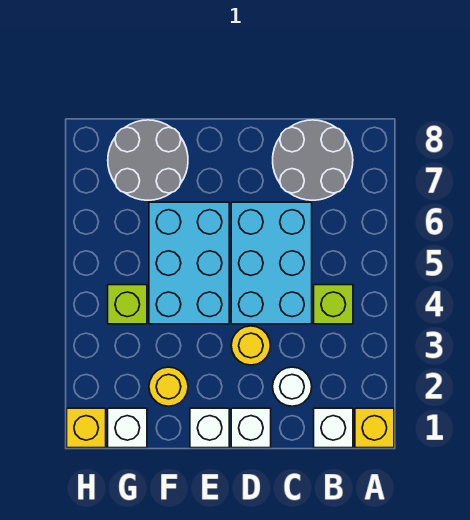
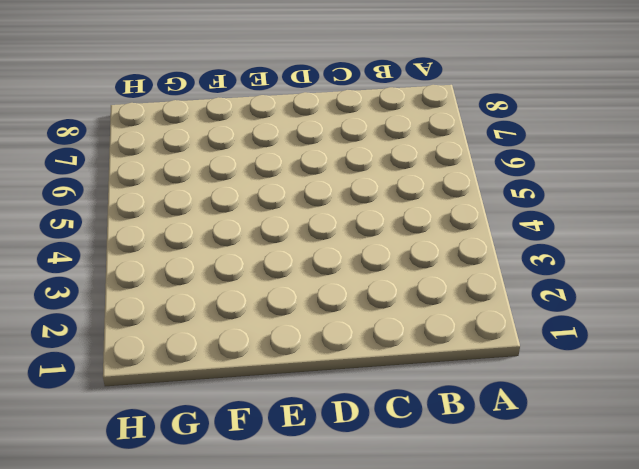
none -> yellow 1x1 brick [355,408,394,448]
none -> white 1x1 brick [314,408,353,448]
none -> lime 1x1 brick [314,285,353,324]

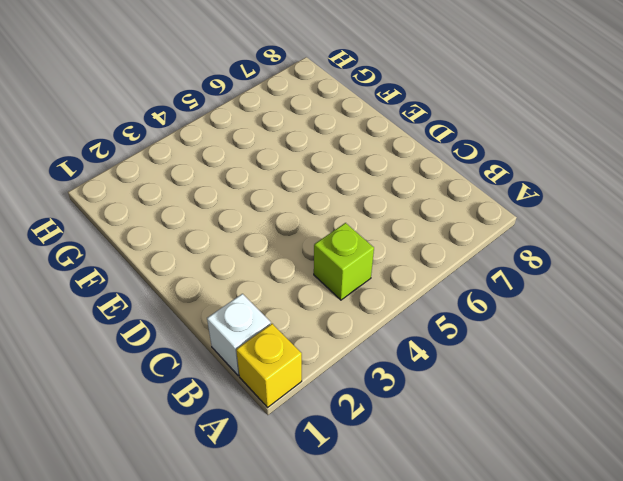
none -> grey 2x2 round brick [273,120,353,200]
none -> white 1x1 round brick [273,367,312,406]
none -> cyan 2x3 brick [231,202,312,324]

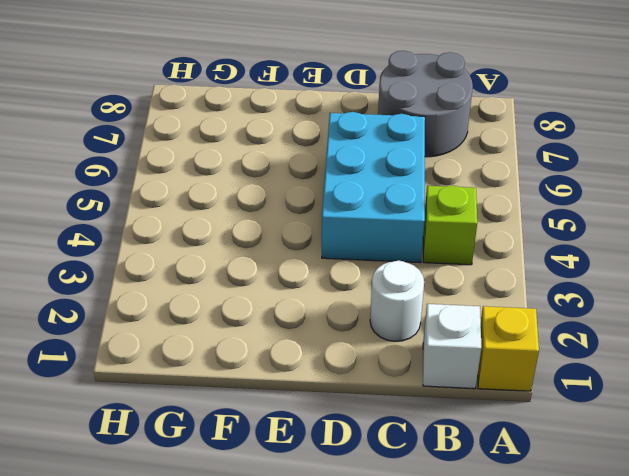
none -> white 1x1 brick [231,408,271,448]
none -> yellow 1x1 round brick [231,326,270,365]
none -> white 1x1 brick [190,408,229,448]

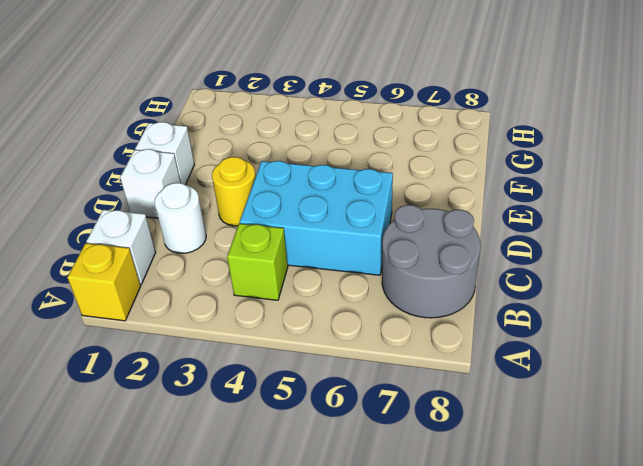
none -> cyan 2x3 brick [149,202,229,324]
none -> yellow 1x1 round brick [149,367,188,406]
none -> grey 2x2 round brick [108,120,188,200]

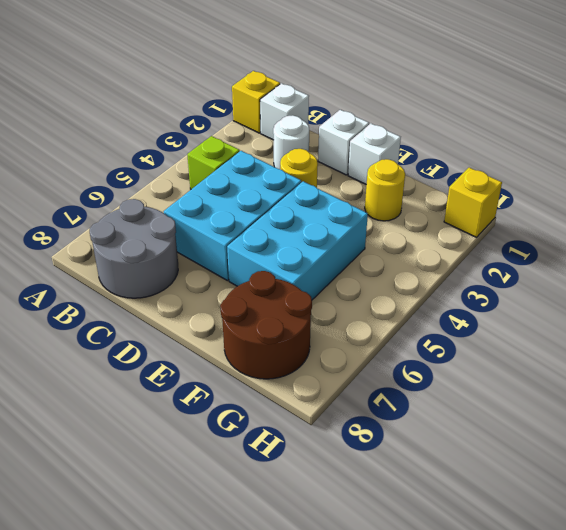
brown 2x2 round brick [220,271,312,379] -> grey 2x2 round brick [108,120,188,200]
none -> white 1x1 brick [108,408,147,448]
none -> lime 1x1 brick [108,285,147,324]

